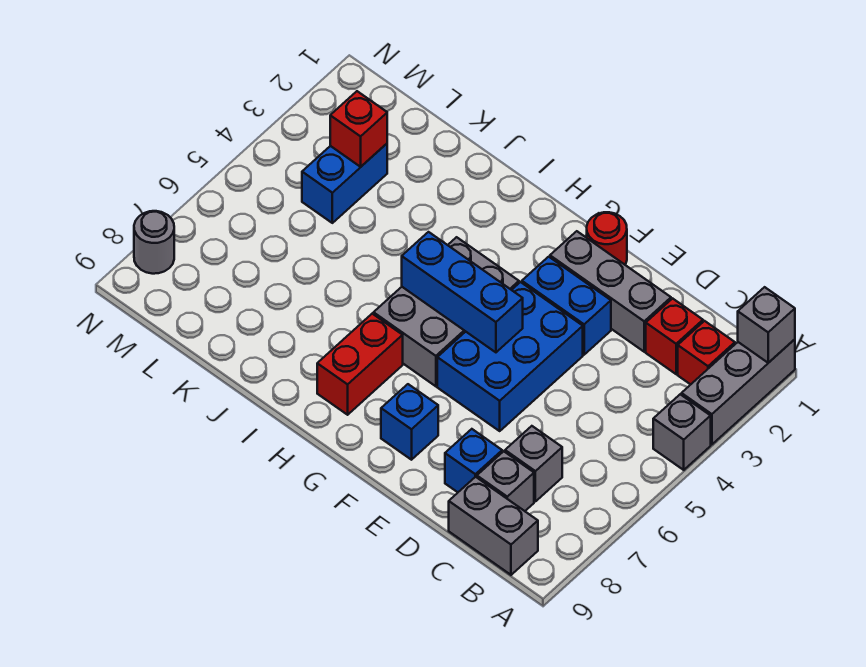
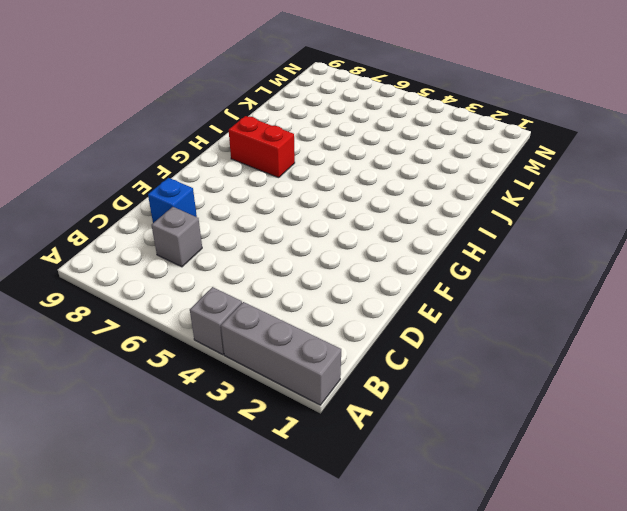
none -> red 1x1 brick [678,321,735,385]
none -> grey 1x2 brick [449,477,538,575]
none -> red 1x1 brick [646,298,703,374]

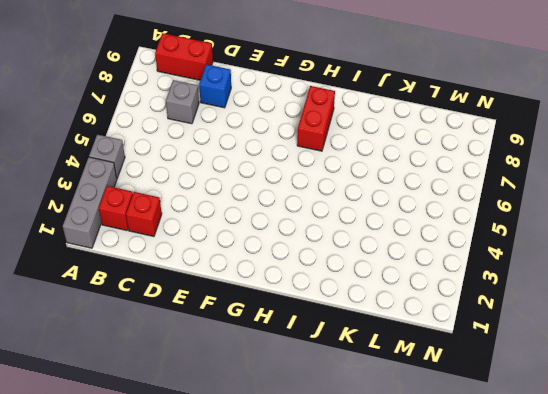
red 1x2 brick [155,33,213,80] -> grey 1x2 brick [449,477,538,575]
none -> grey 1x1 brick [477,451,534,511]
none -> grey 1x3 brick [550,231,671,352]
none -> blue 1x2 brick [522,257,611,355]

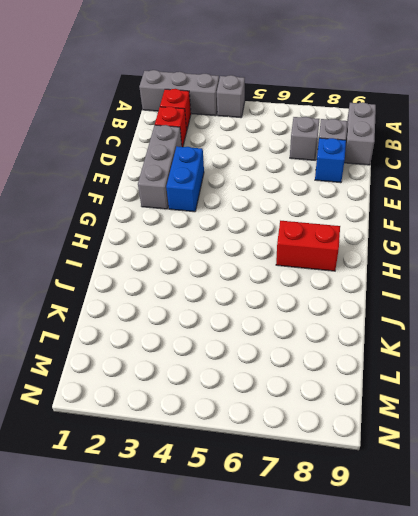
none -> blue 2x3 brick [437,282,583,431]
none -> red 1x1 round brick [587,212,627,265]
none -> blue 1x1 brick [381,384,438,460]

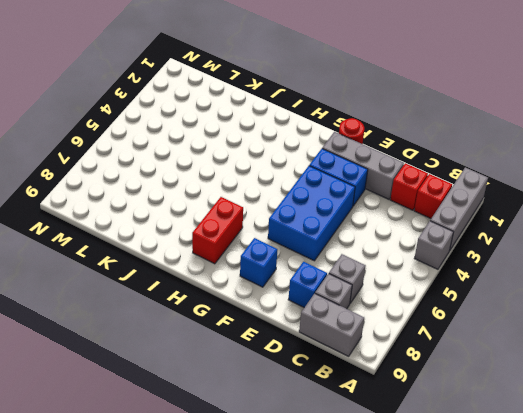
none -> grey 2x3 brick [374,237,519,386]
none -> blue 1x2 brick [302,144,387,223]
none -> grey 1x1 round brick [134,211,174,274]

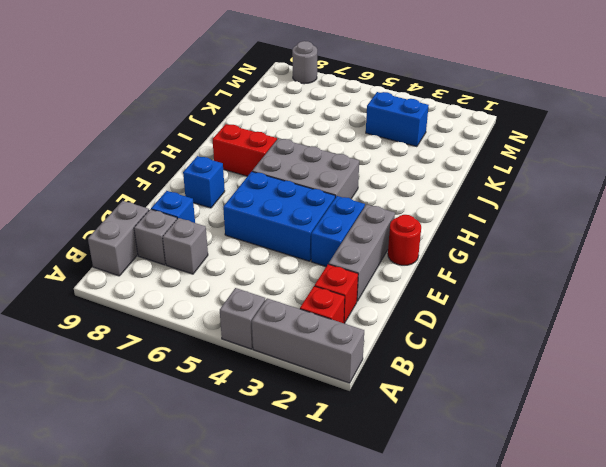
none -> grey 1x1 brick [738,287,795,363]
none -> blue 1x3 brick [402,232,523,352]
none -> red 1x1 brick [330,91,387,167]

